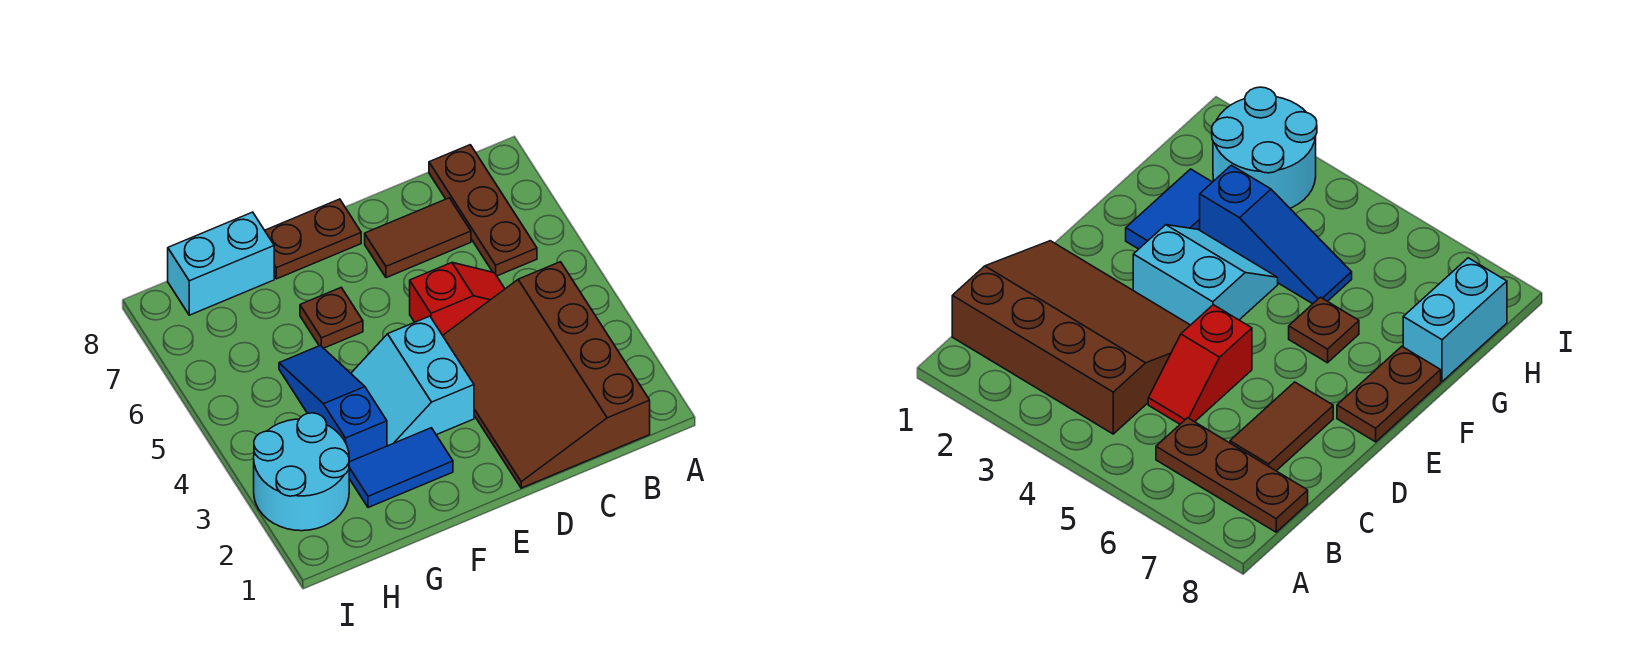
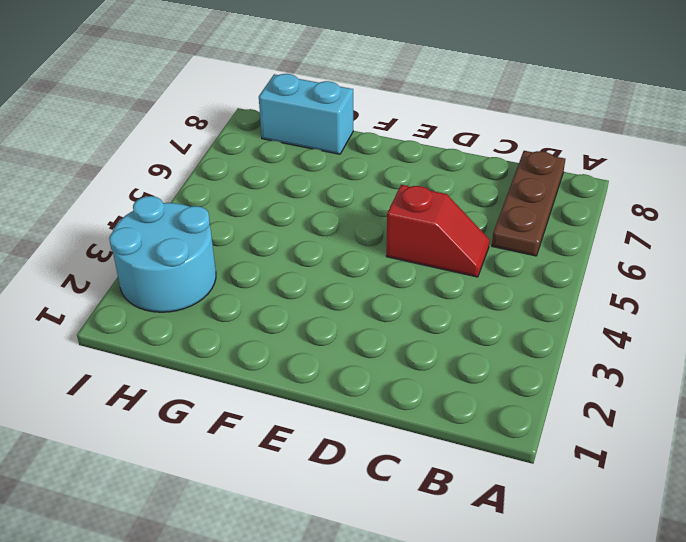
none -> brown 3x4 slope [443,262,650,488]
none -> brown 1x2 tile [365,198,471,278]

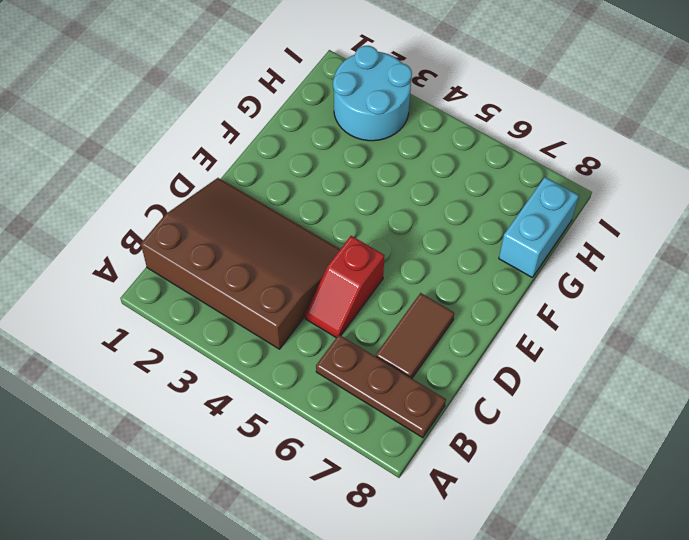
none -> cyan 2x2 slope [351,316,474,446]
none -> brown 1x2 plate [265,199,361,279]

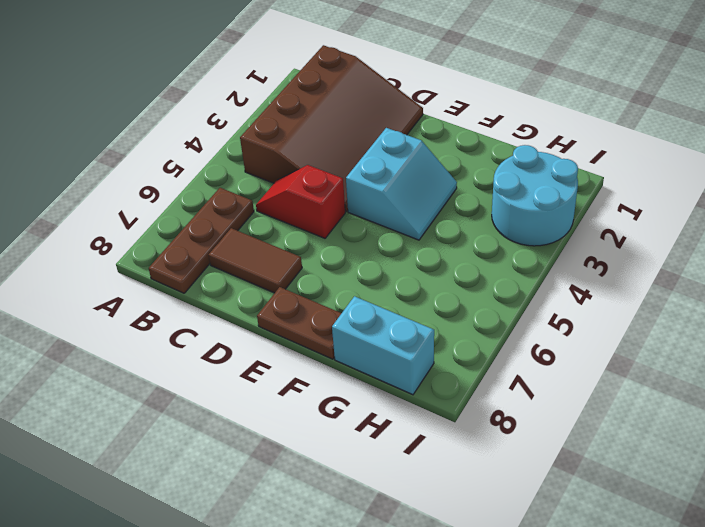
none -> blue 1x2 tile [349,428,453,508]
none -> brown 1x1 plate [300,288,363,348]

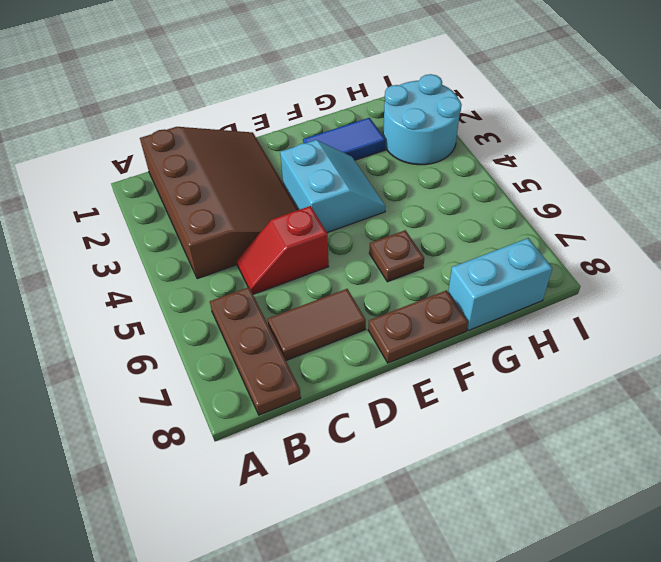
none -> blue 1x3 slope [279,346,387,462]

